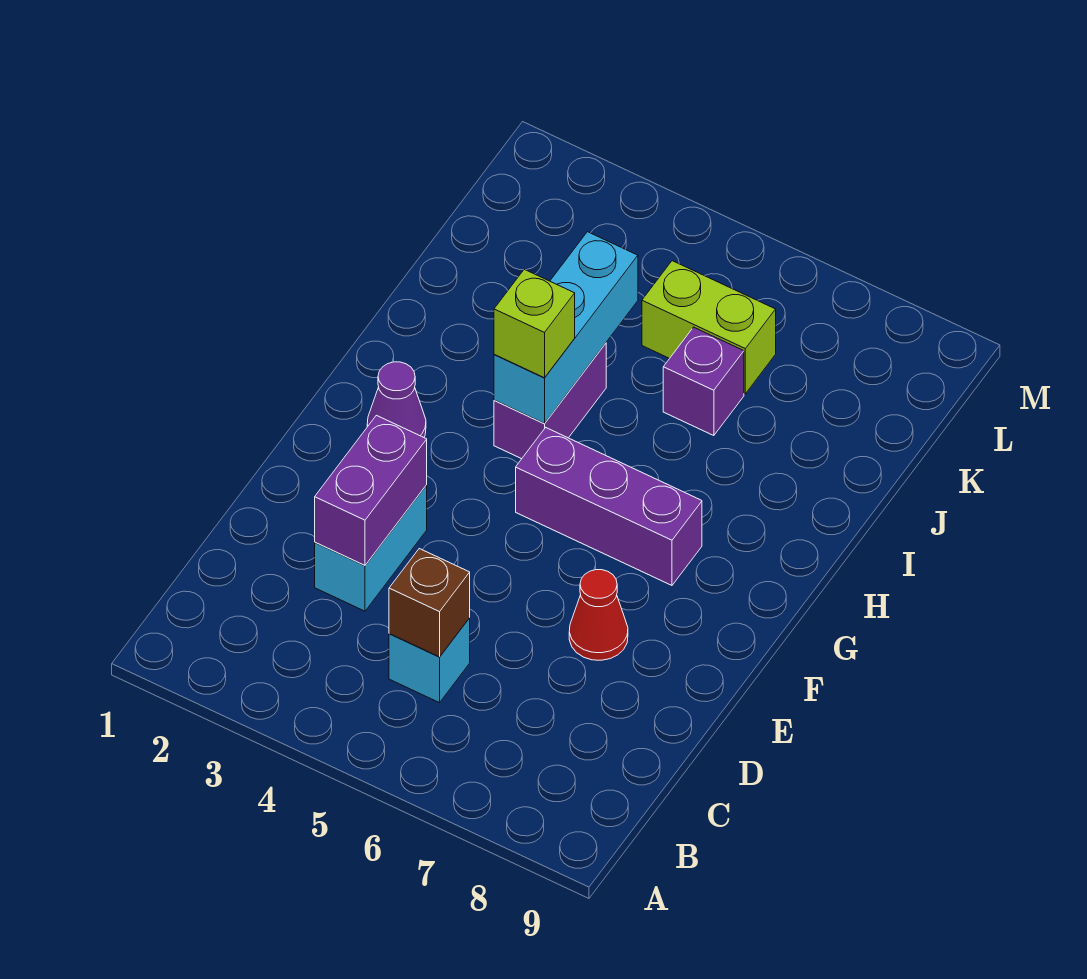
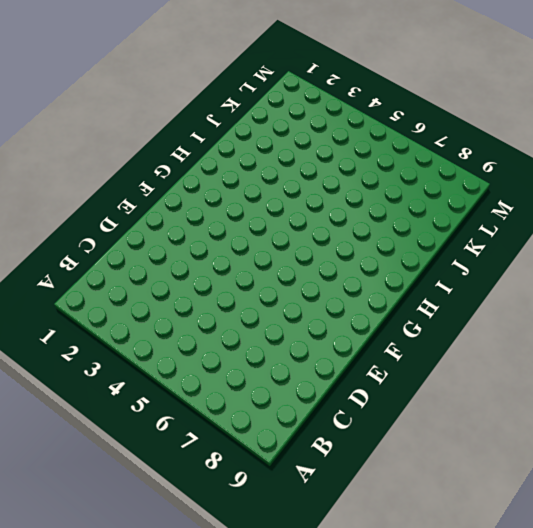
none -> cyan 1x1 brick [389,618,470,703]
none -> cyan 1x2 brick [315,485,427,611]
none -> red 1x1 cone [569,570,628,660]

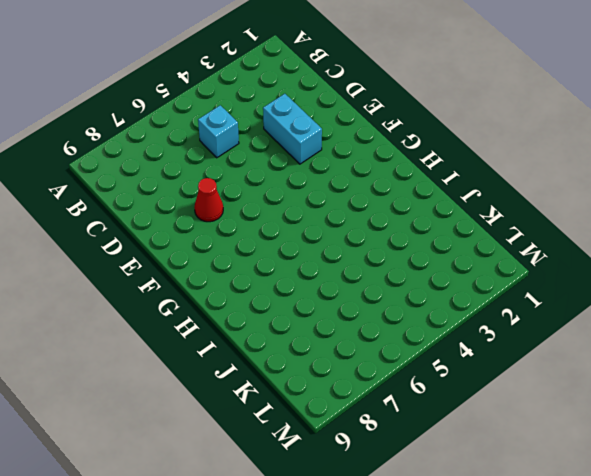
none -> purple 1x1 cone [367,362,426,437]
none -> purple 1x3 brick [516,428,702,585]
none -> purple 1x2 brick [494,343,606,459]

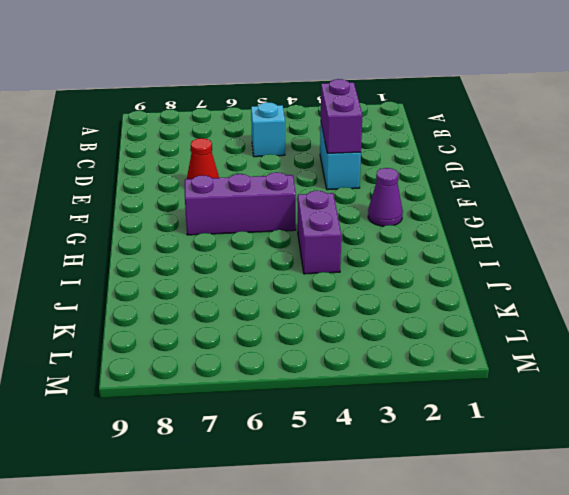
none -> purple 1x1 brick [663,327,744,436]
none -> lime 1x2 brick [642,261,776,394]
none -> brown 1x1 brick [389,549,470,657]

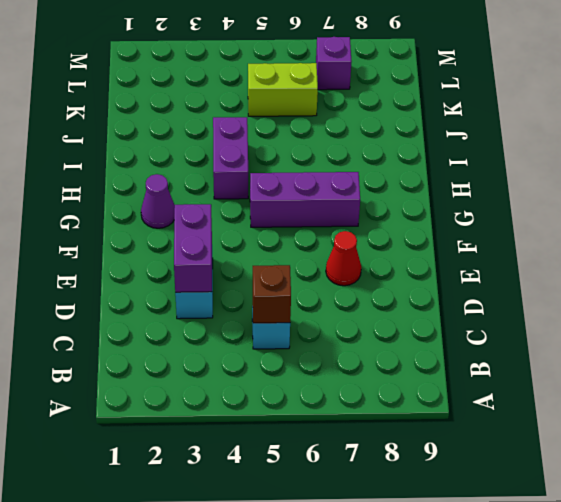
purple 1x1 brick [316,37,352,90] -> purple 1x1 brick moved to [663,327,744,436]
none -> cyan 1x3 brick [494,232,638,424]
none -> lime 1x1 brick [494,269,575,378]

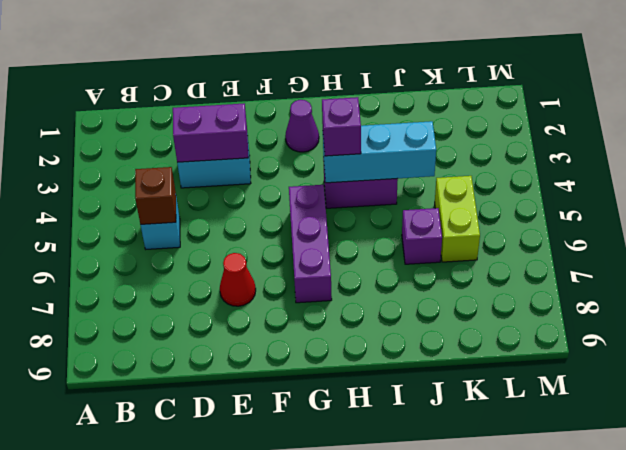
purple 1x1 brick [322,97,361,156] -> lime 1x1 brick [494,269,575,378]

